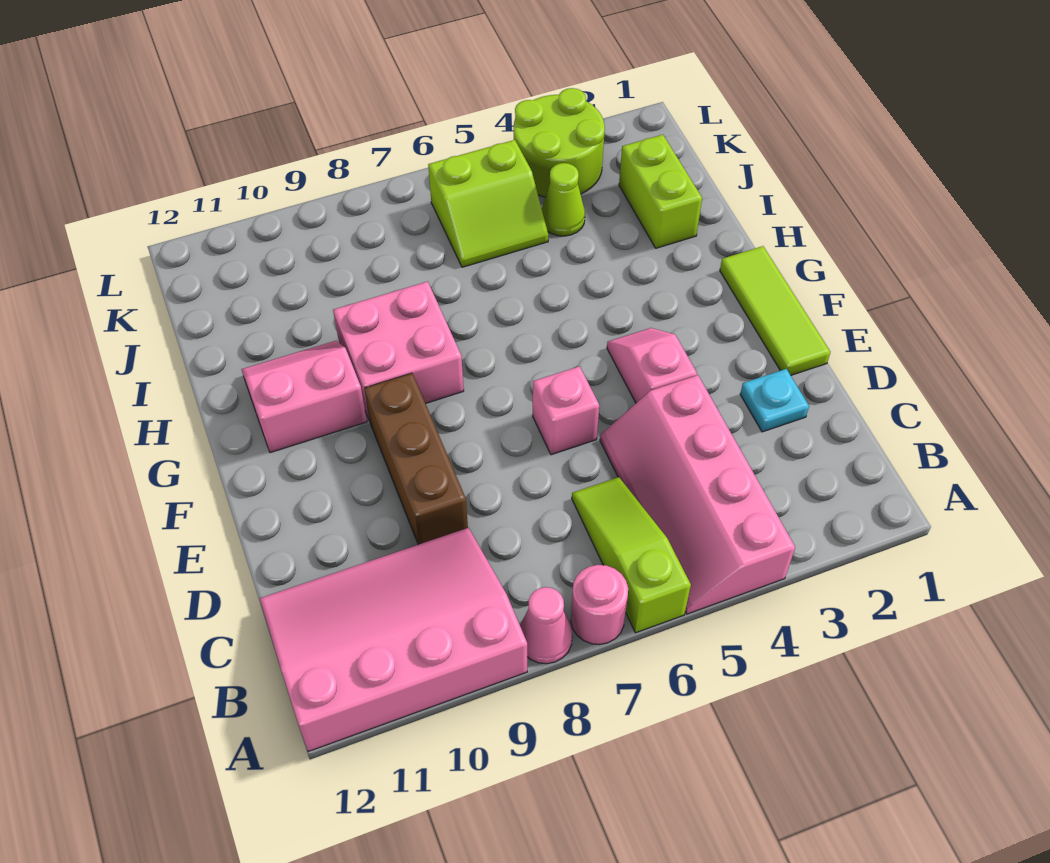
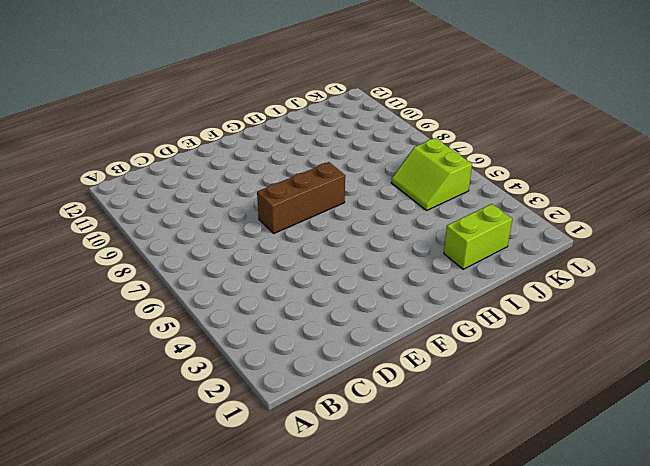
brown 1x3 brick [257,162,345,233] -> brown 1x3 brick moved to [364,373,468,545]
none -> pink 2x4 slope [600,375,795,614]
none -> lime 1x3 slope [572,477,691,633]
none -> pink 1x1 round brick [571,565,628,645]

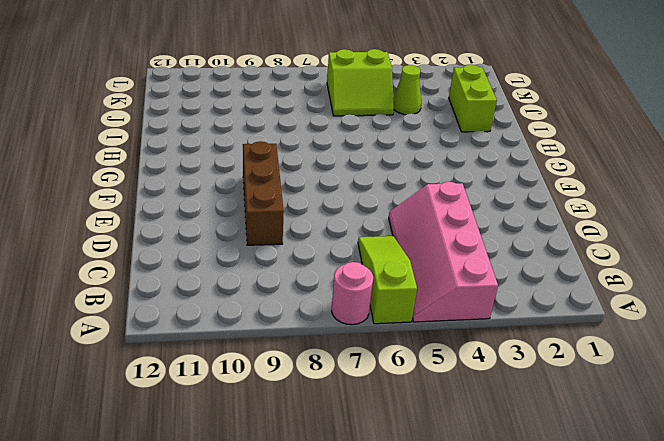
none -> pink 1x1 cone [520,587,572,664]
none -> pink 3x4 slope [260,528,527,752]
none -> cyan 1x1 plate [740,369,809,432]

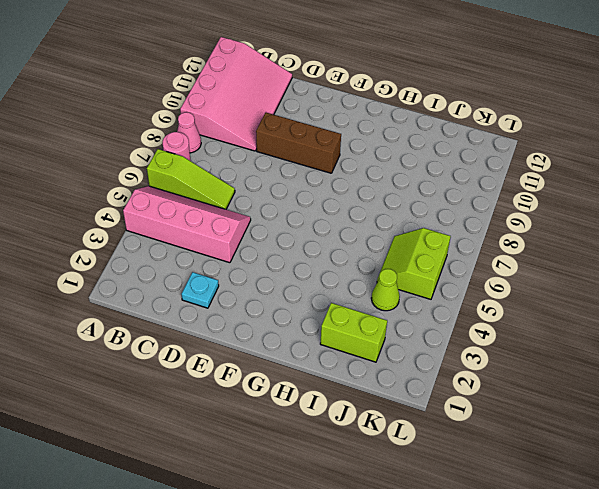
none -> lime 1x3 tile [720,246,830,375]
none -> pink 1x2 slope [607,328,697,403]
none -> pink 1x1 brick [533,366,599,455]

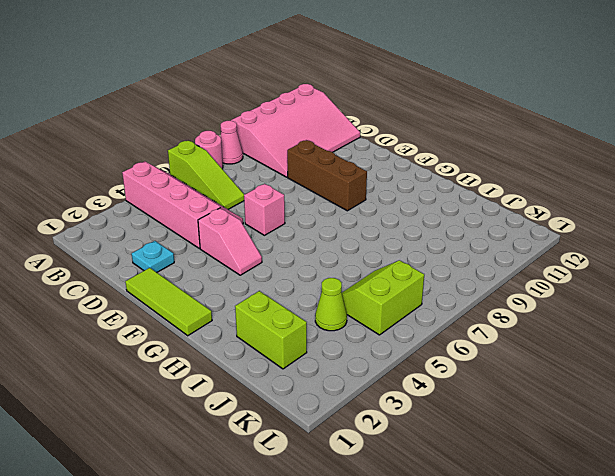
none -> pink 2x2 brick [333,281,464,421]
none -> pink 2x2 slope [242,341,367,453]
none -> lime 2x2 round brick [514,88,605,197]

